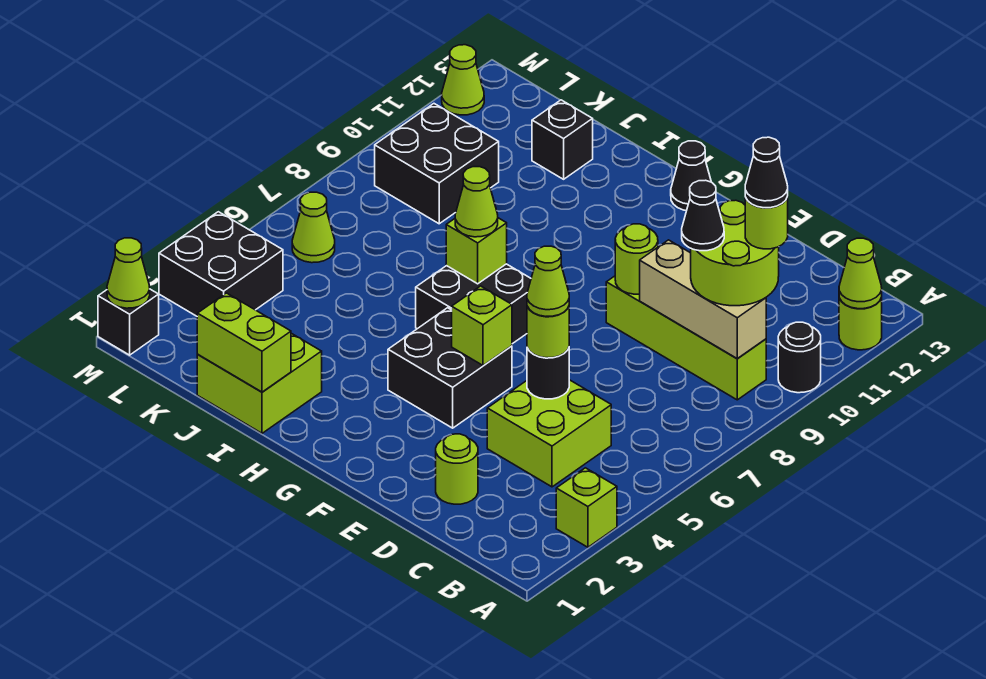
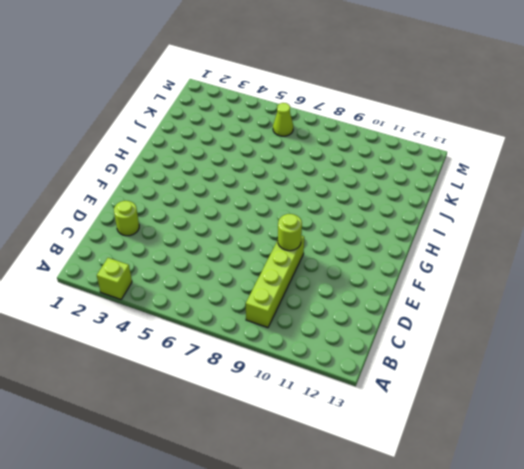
none -> black 1x1 round brick [778,322,821,393]
none -> lime 1x1 round brick [839,298,882,350]
none -> lime 2x2 brick [487,380,611,487]
none -> black 2x2 brick [388,308,512,428]

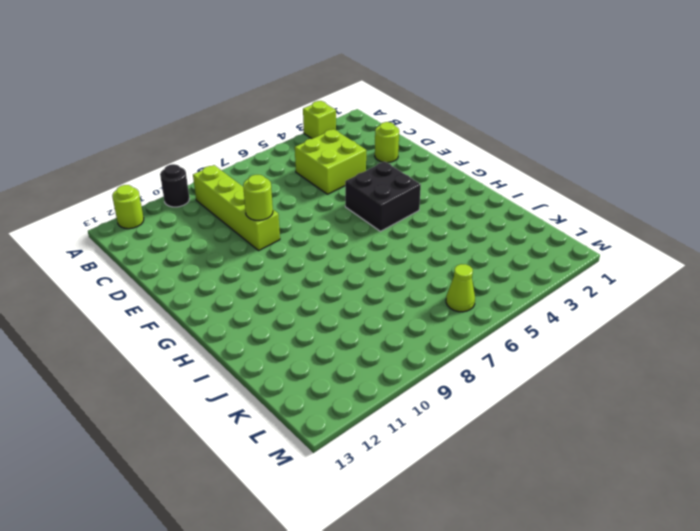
none -> black 2x2 brick [416,264,531,344]
none -> black 1x1 cone [671,141,711,211]
none -> lime 2x2 brick [197,333,322,433]
none -> black 1x1 brick [532,100,593,179]

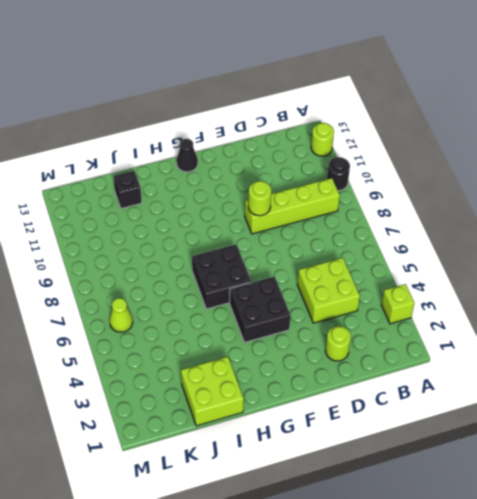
none -> black 2x2 brick [375,104,499,224]
none -> black 2x2 brick [159,212,283,316]
none -> black 1x1 brick [98,289,159,355]
none -> lime 1x1 cone [442,45,484,115]

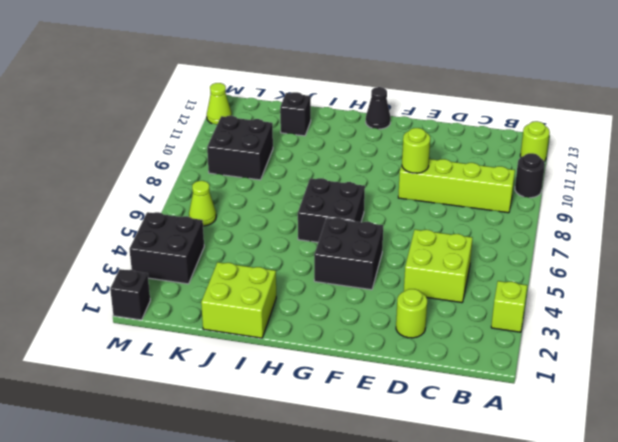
none -> lime 1x1 cone [839,238,882,309]
none -> tan 1x3 brick [640,240,766,358]
none -> black 1x1 round brick [527,348,569,399]
none -> lime 1x1 brick [452,286,512,366]

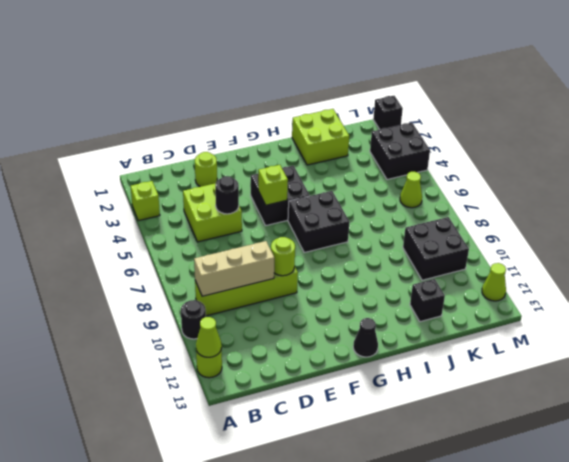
none -> lime 1x1 brick [446,218,507,284]
none -> lime 1x2 brick [197,293,291,392]
none -> lime 1x1 cone [107,238,150,308]
none -> lime 2x2 round brick [691,200,779,306]

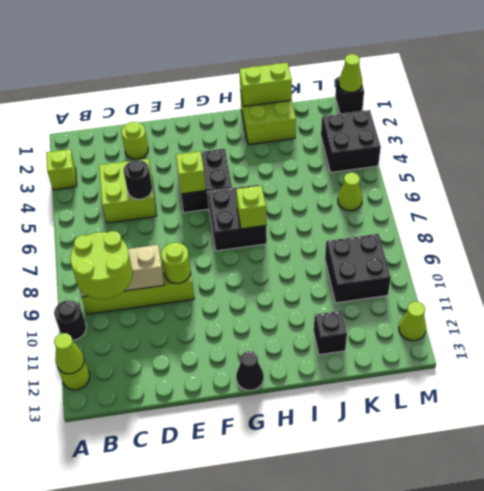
none -> lime 1x1 round brick [527,306,569,358]
none -> lime 1x1 cone [455,167,498,237]
none -> lime 1x1 round brick [745,197,788,249]
none -> black 1x1 cone [682,180,724,251]

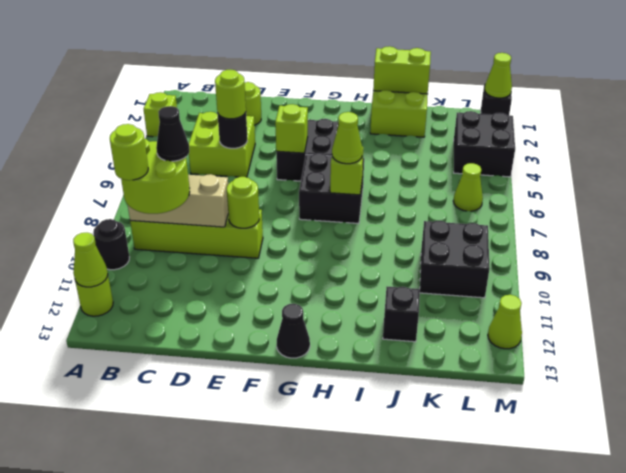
none -> lime 1x1 cone [527,246,569,316]
none -> black 1x1 cone [745,137,788,208]

